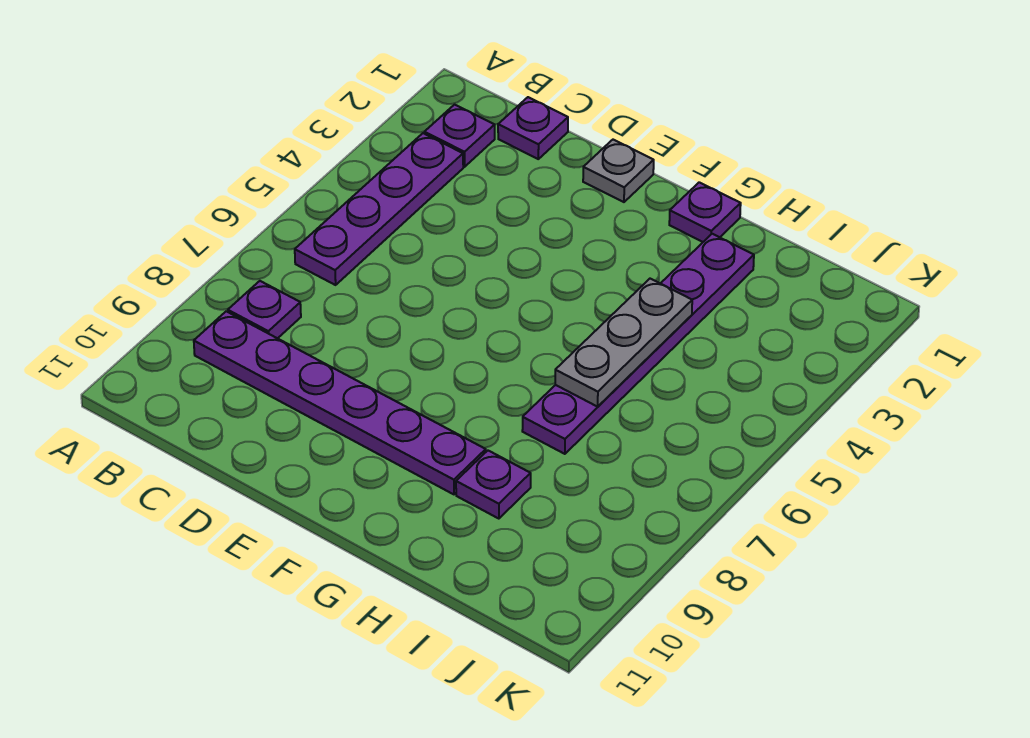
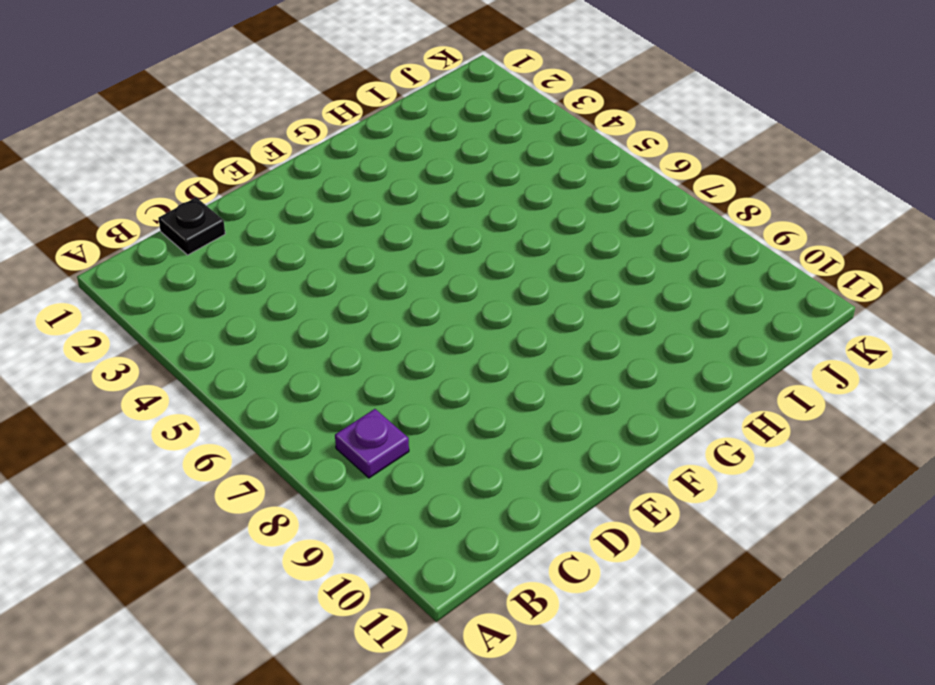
black 1x1 plate [158,197,225,255] -> purple 1x1 plate [498,97,568,159]
none -> purple 1x1 plate [424,105,495,167]
none -> purple 1x4 plate [295,133,463,285]

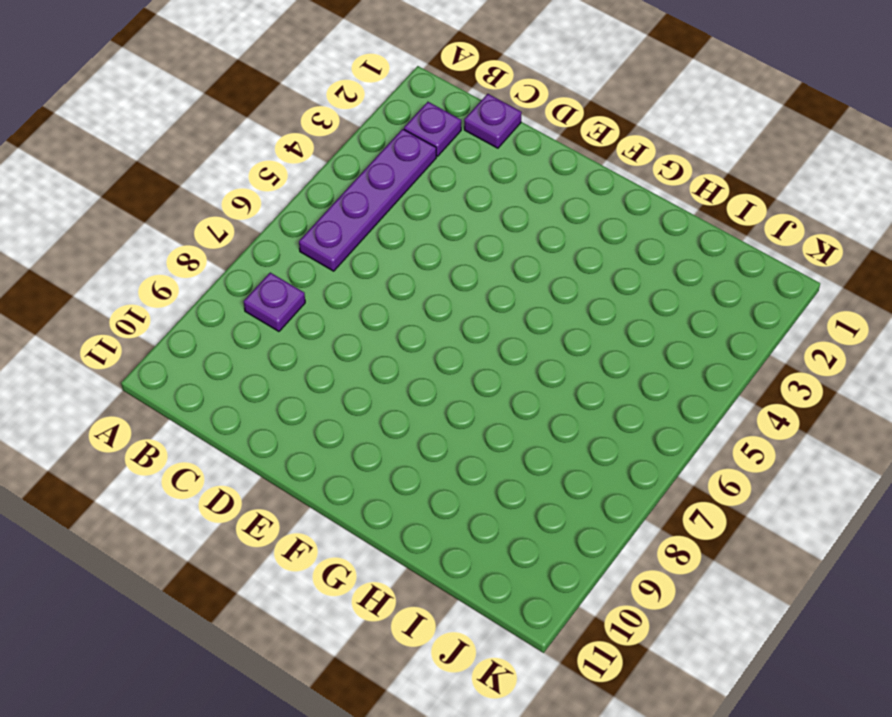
none -> purple 1x6 plate [194,311,486,494]
none -> grey 1x1 plate [583,140,654,202]

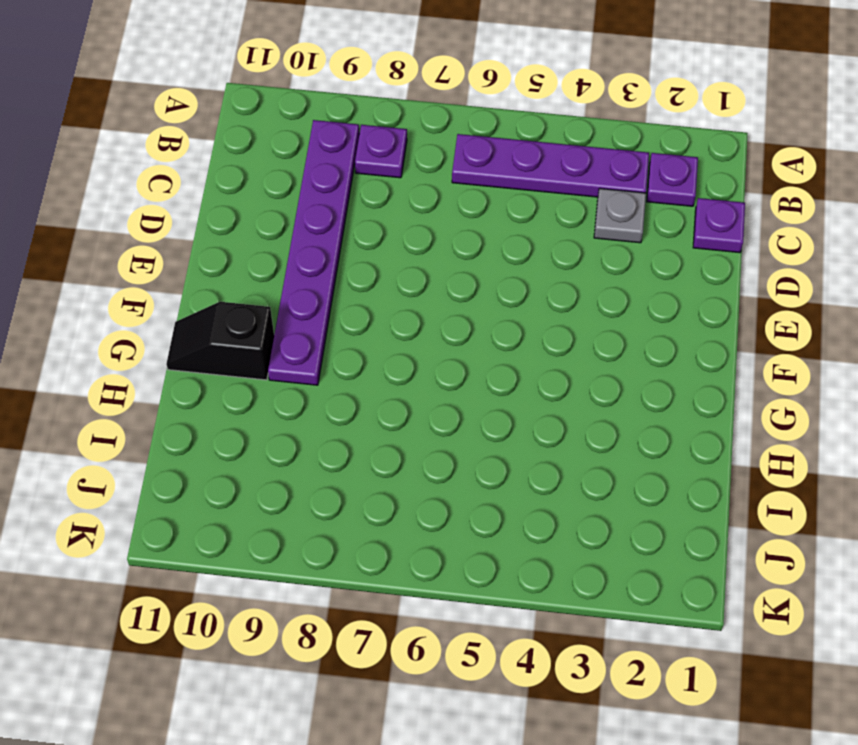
grey 1x1 plate [594,188,646,243] -> grey 1x1 plate moved to [583,140,654,202]
black 1x2 slope [166,302,274,380] -> none
none -> purple 1x1 plate [669,182,741,242]
none -> purple 1x6 plate [522,234,754,454]

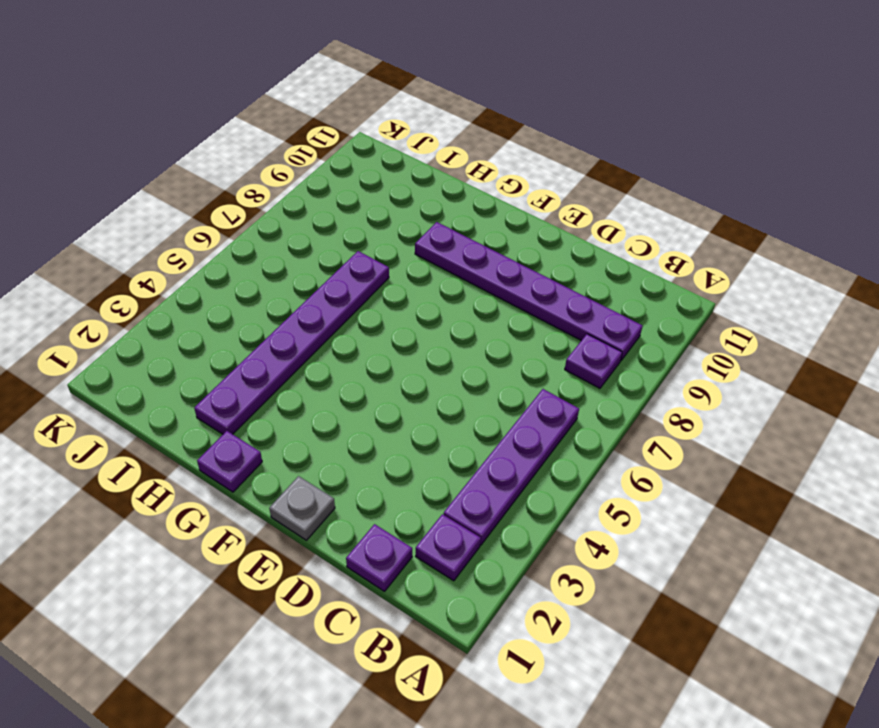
none -> purple 1x1 plate [456,451,531,519]
none -> grey 1x3 plate [555,279,692,407]

